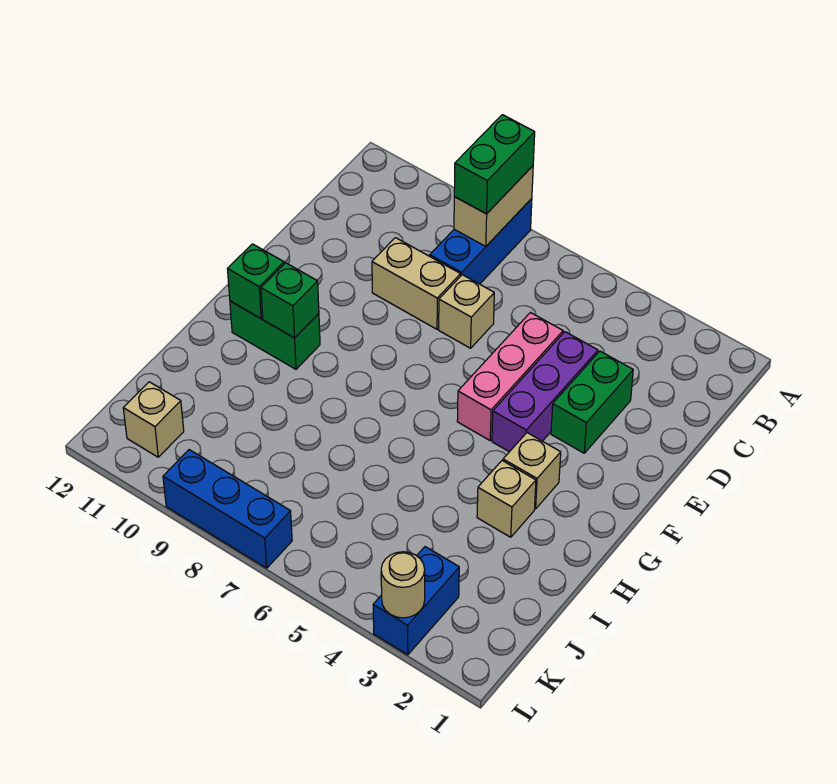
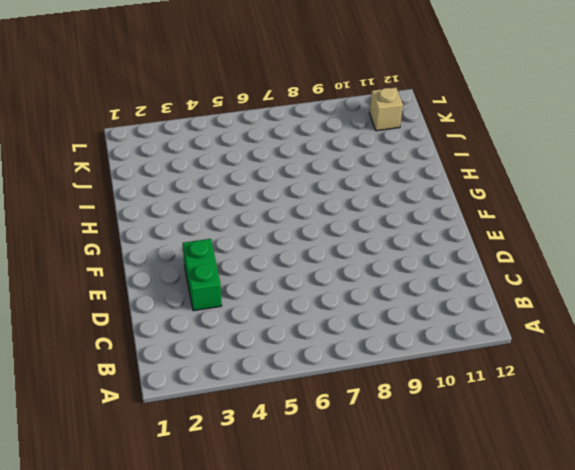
none -> blue 1x3 brick [430,198,532,284]
none -> purple 1x3 brick [492,332,598,452]
none -> pink 1x3 brick [457,313,563,440]

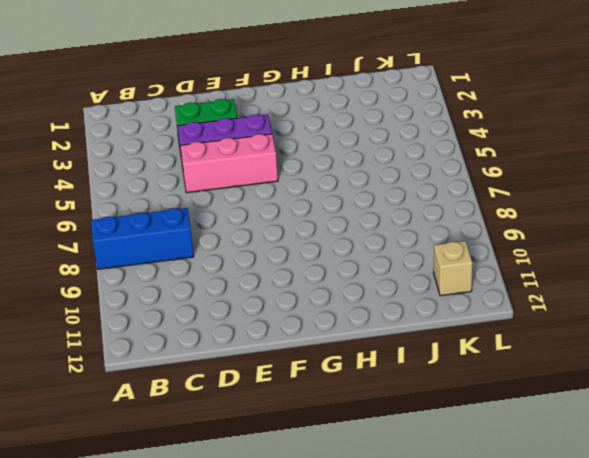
none -> tan 1x1 brick [439,275,494,348]
none -> tan 1x2 brick [372,238,461,329]
none -> tan 1x1 brick [503,433,561,509]

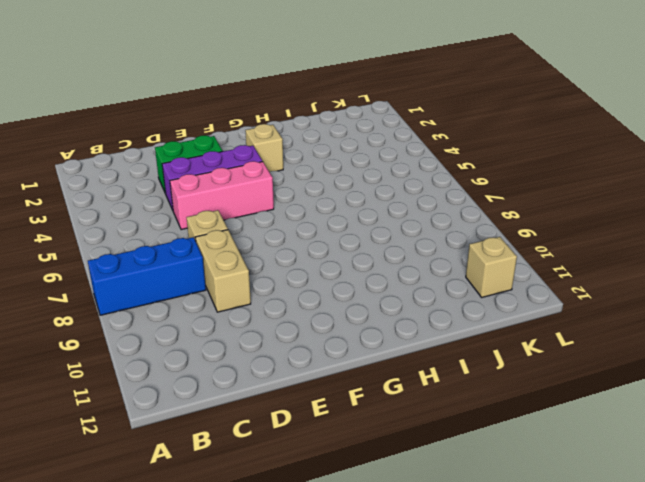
none -> green 1x2 brick [230,301,320,369]
none -> tan 1x1 brick [477,461,536,537]
none -> blue 1x2 brick [373,547,459,655]

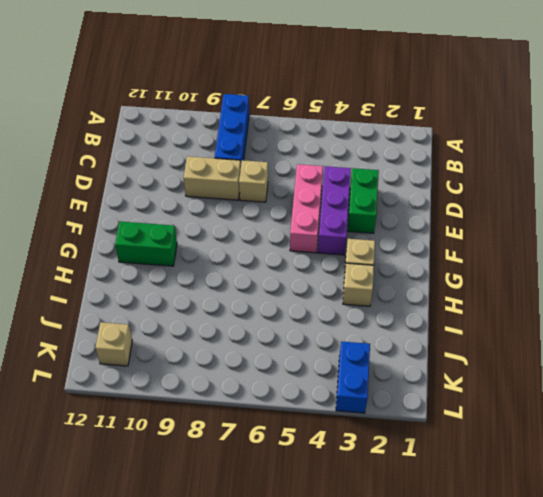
none -> blue 1x3 brick [163,450,292,568]
none -> tan 1x2 brick [454,166,533,246]
none -> green 1x1 brick [261,263,319,338]

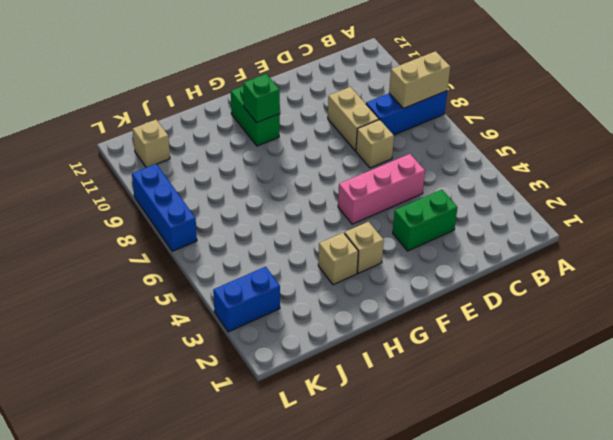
none -> purple 1x3 brick [492,332,598,452]
none -> green 1x1 brick [228,244,284,319]
none -> tan 1x1 round brick [381,552,425,618]

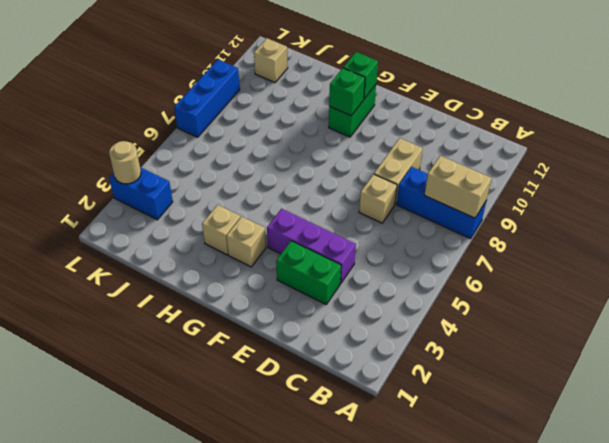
none -> pink 1x3 brick [457,313,563,440]
none -> green 1x2 brick [454,115,535,214]

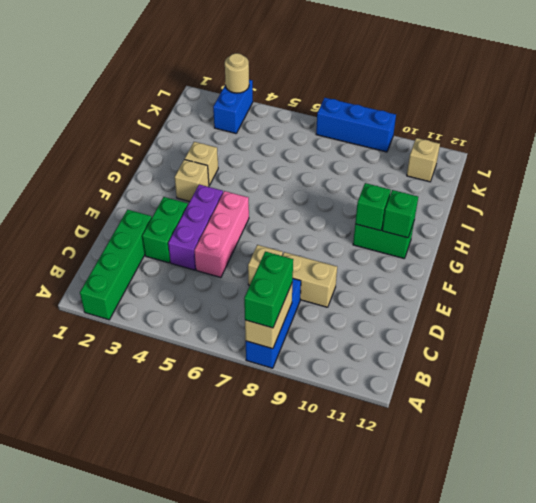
green 1x4 brick [80,210,152,320] -> none

